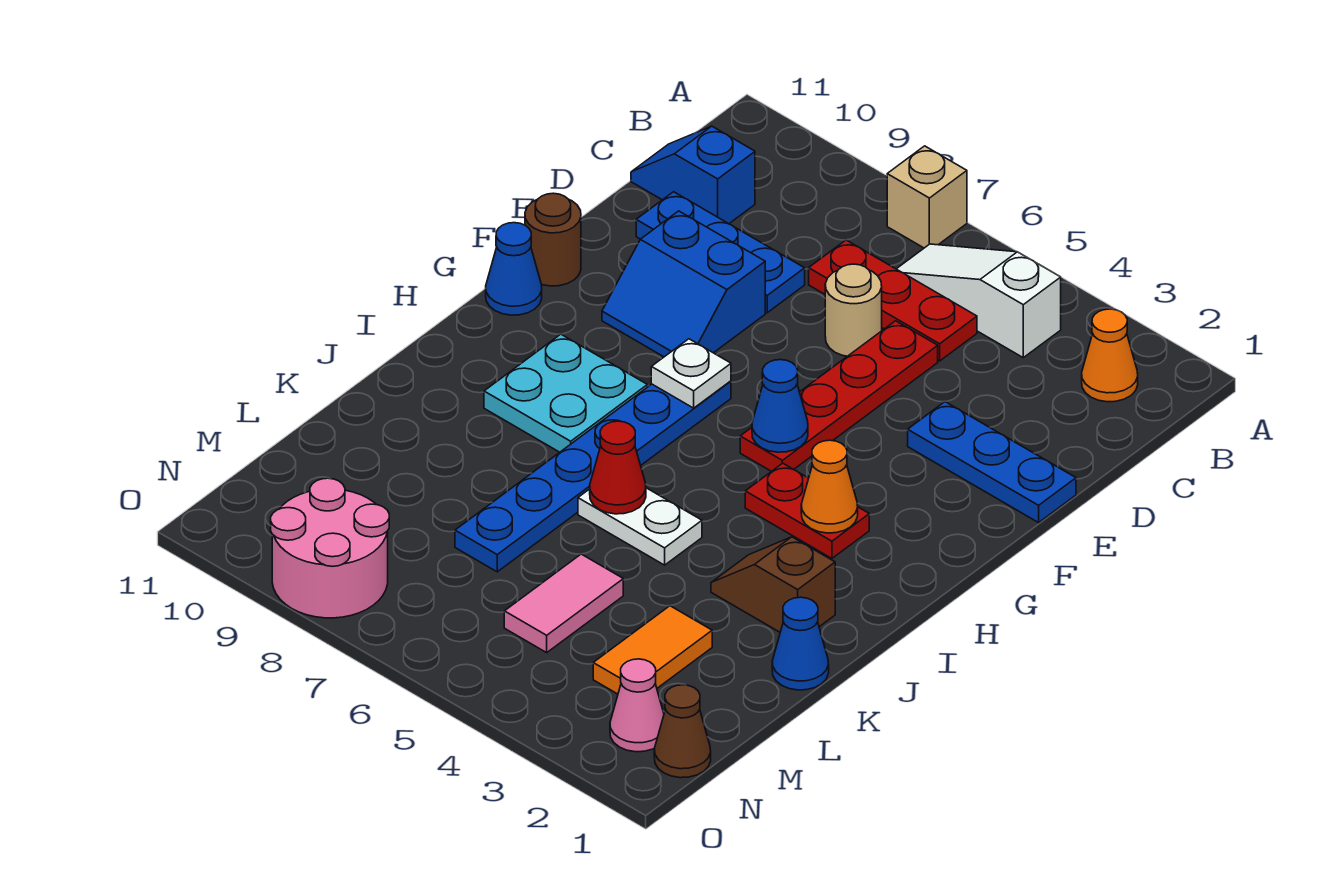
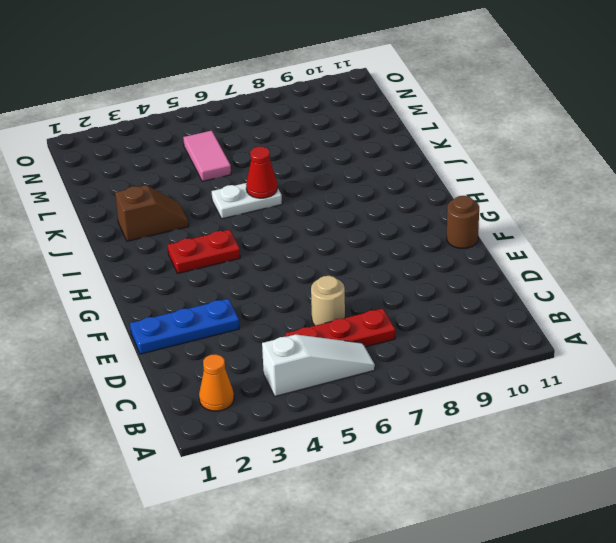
none -> tan 1x1 brick [887,146,967,248]
none -> blue 1x2 slope [631,126,755,224]
none -> red 1x4 plate [740,321,938,471]

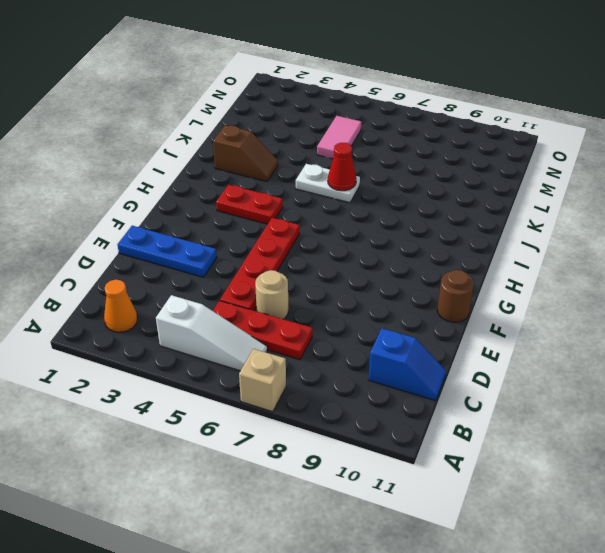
none -> blue 1x3 plate [636,192,805,313]
none -> blue 2x2 slope [602,211,765,357]
none -> blue 1x6 plate [455,381,731,572]

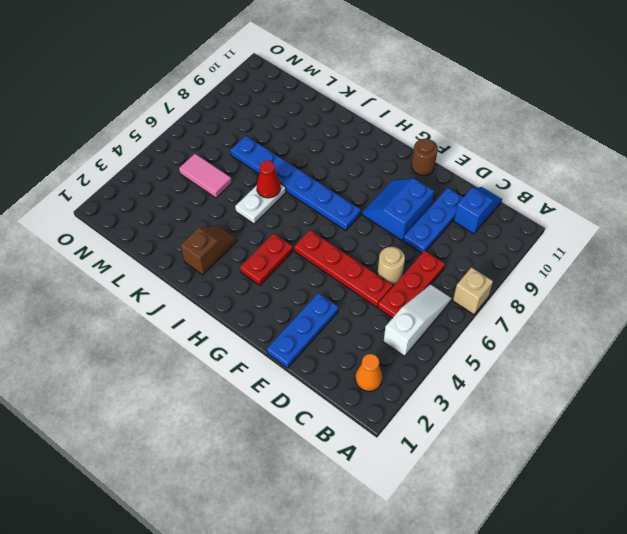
none -> blue 1x1 cone [486,223,542,315]
none -> cyan 2x2 plate [484,334,647,452]
none -> blue 1x1 cone [772,597,829,690]

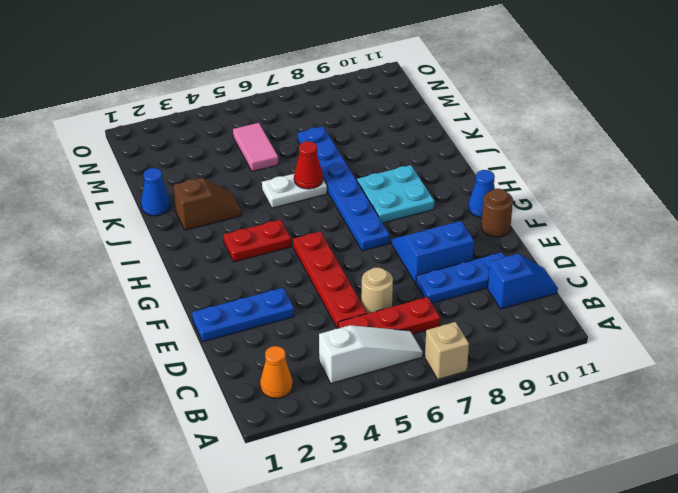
none -> orange 1x2 tile [593,606,712,694]
none -> brown 1x1 cone [654,685,711,778]
none -> pink 1x1 cone [610,659,664,752]

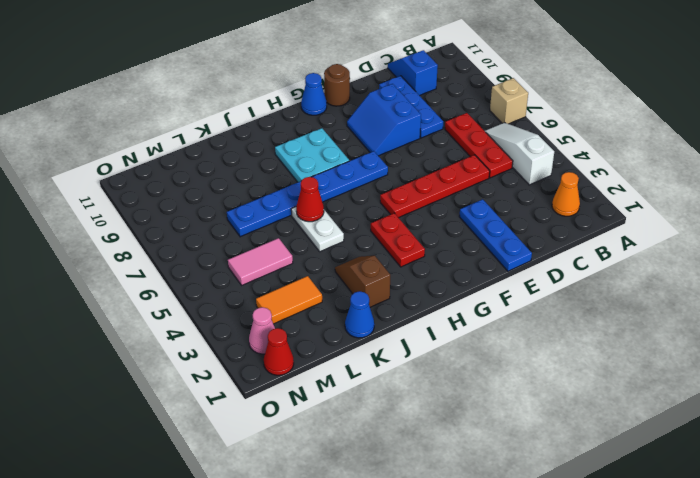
red 1x1 cone [264,328,294,375] -> brown 1x1 cone [654,685,711,778]
none -> tan 1x1 round brick [825,264,882,356]
none -> pink 2x2 round brick [271,478,389,618]
none -> blue 1x1 cone [752,360,808,452]

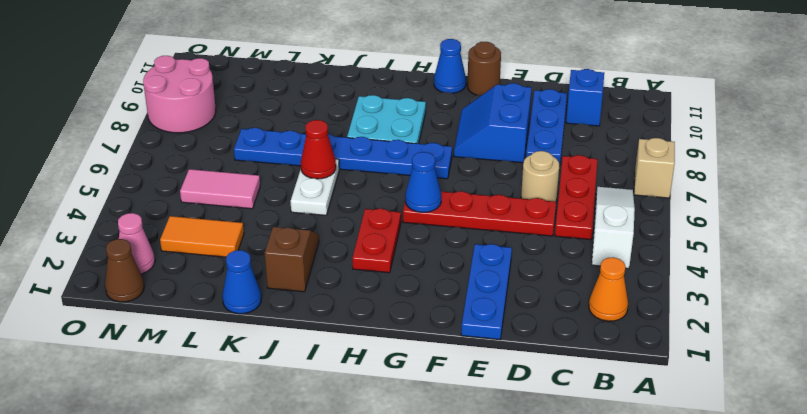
none -> white 1x1 plate [651,339,731,408]
none -> orange 1x1 cone [801,440,858,533]

